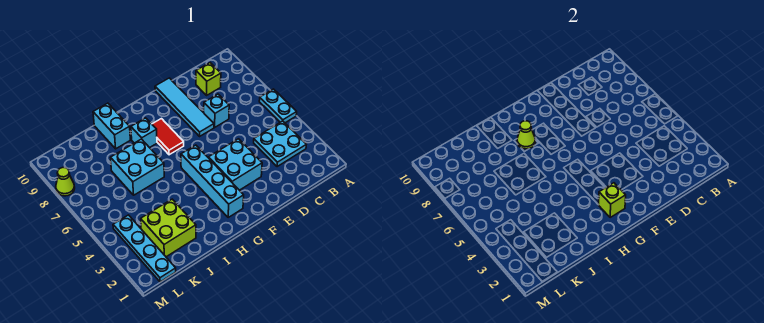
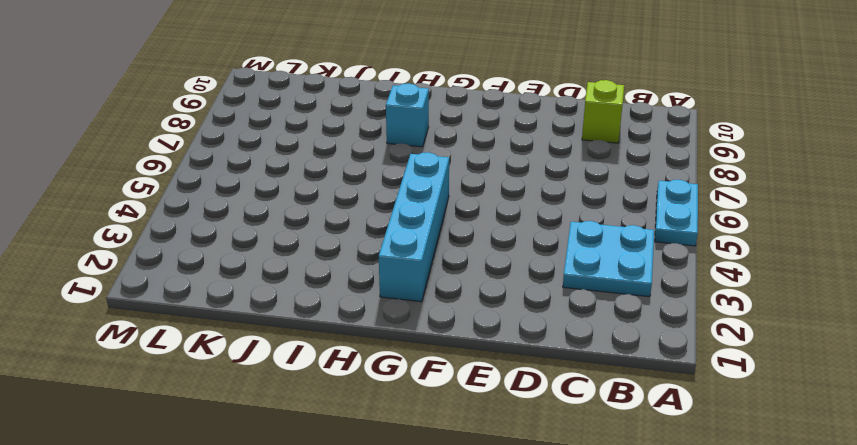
none -> cyan 1x1 brick [204,94,229,127]
none -> cyan 2x2 brick [208,139,262,190]
none -> cyan 1x4 tile [155,78,214,136]

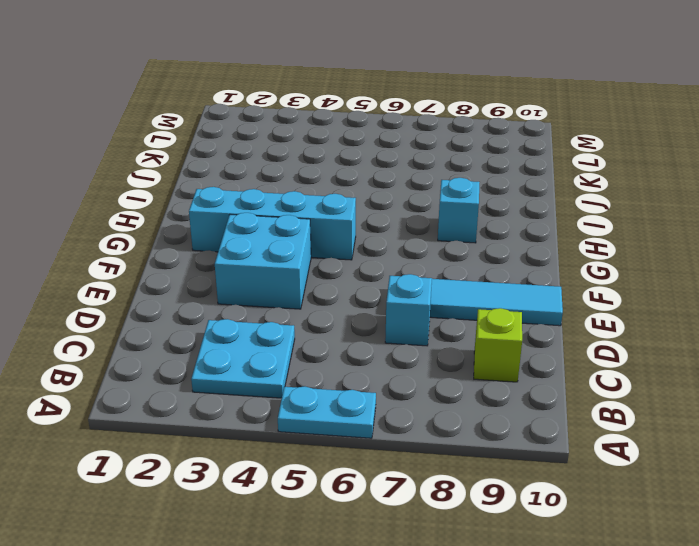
none -> red 1x2 tile [152,119,184,155]
none -> cyan 2x2 brick [111,139,164,195]
none -> cyan 1x2 brick [93,103,130,149]

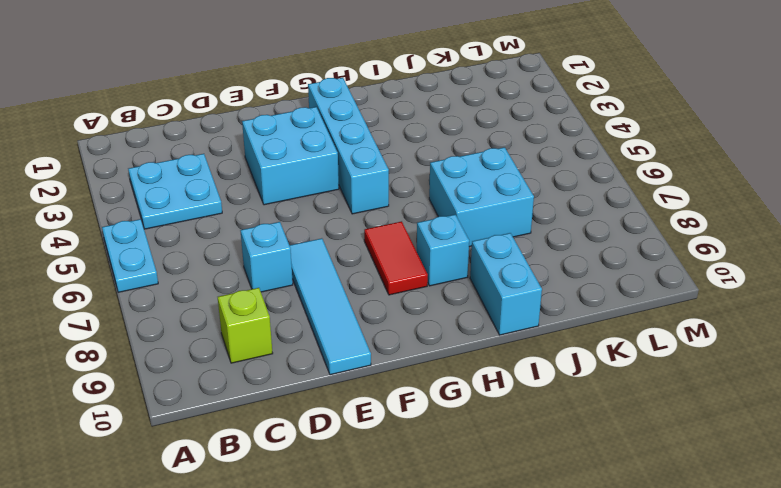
none -> lime 2x2 brick [141,199,196,257]
none -> cyan 1x4 plate [113,215,176,282]
none -> lime 1x1 cone [56,167,75,196]

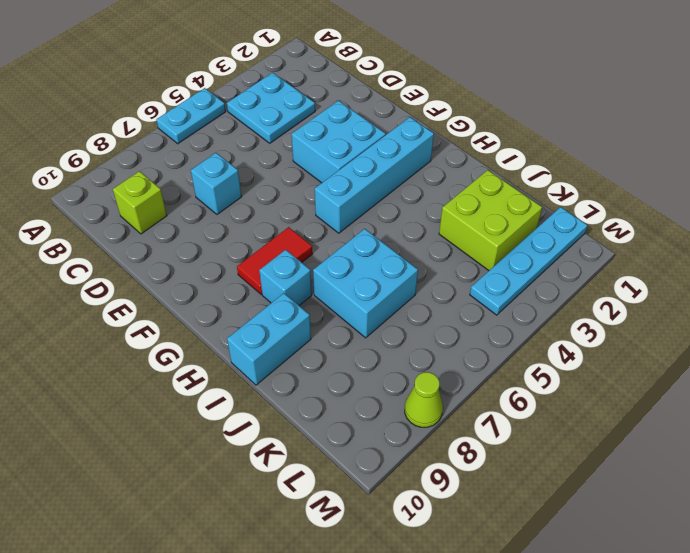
none -> cyan 1x4 tile [155,78,214,136]
none -> lime 1x1 brick [599,183,626,217]
none -> lime 1x1 cone [517,121,535,149]

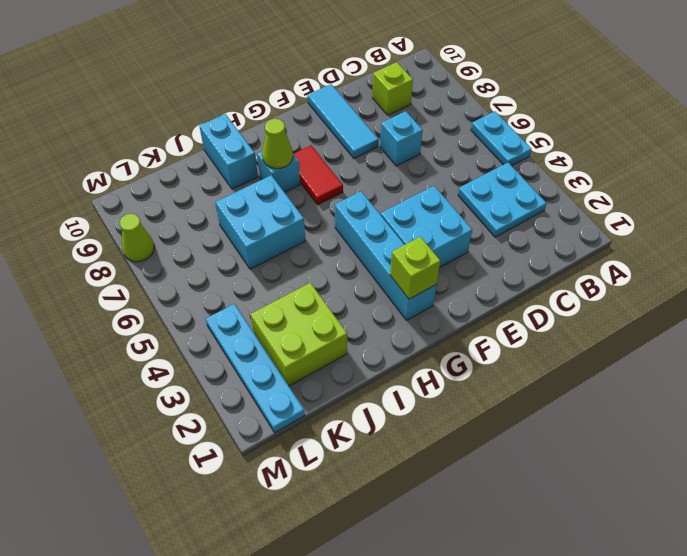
cyan 1x3 tile [307,84,378,158] -> cyan 1x4 tile [155,78,214,136]

